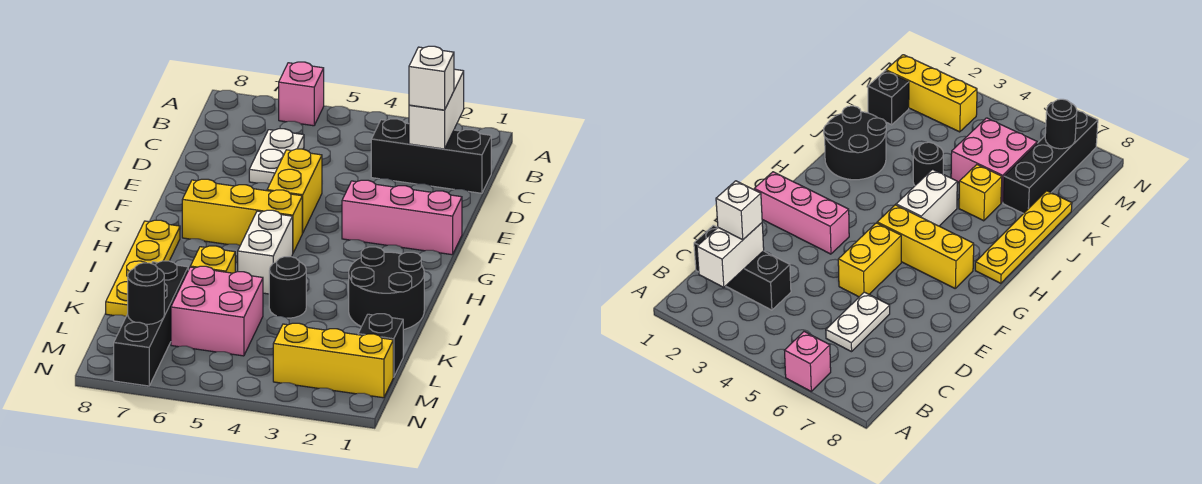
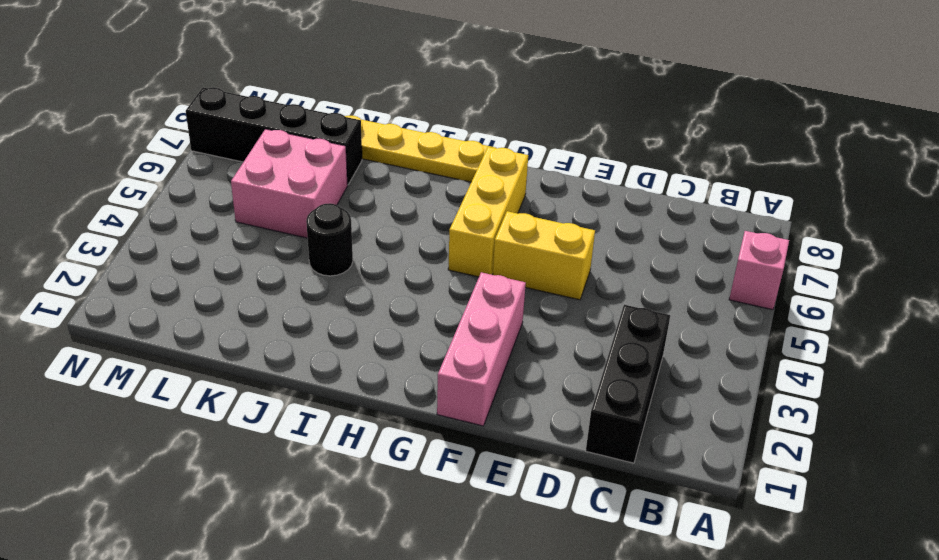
none -> white 1x2 plate [249,129,304,184]
none -> white 1x2 brick [238,210,293,294]
none -> black 2x2 round brick [349,247,424,330]

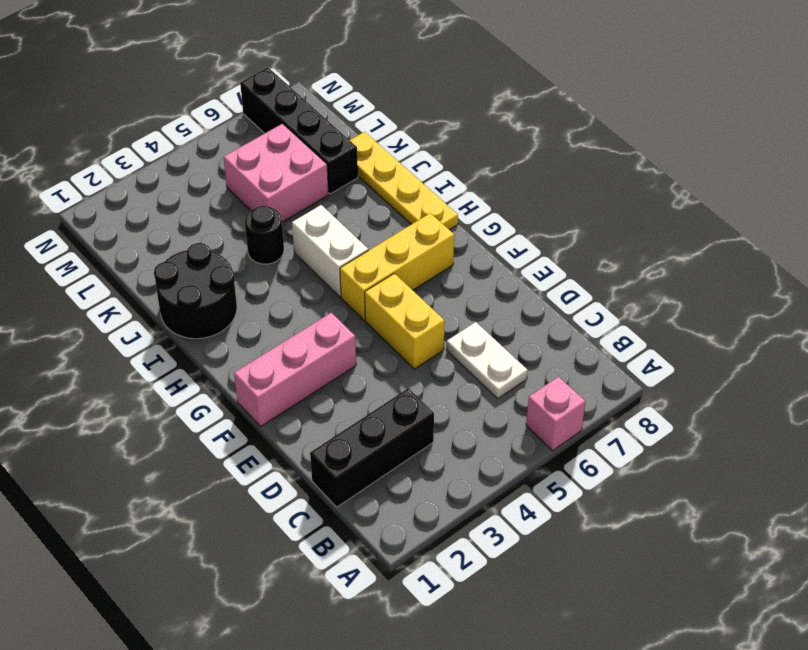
none -> yellow 1x1 brick [190,246,235,273]
none -> black 1x1 brick [358,314,403,377]
none -> yellow 1x3 brick [273,323,393,398]

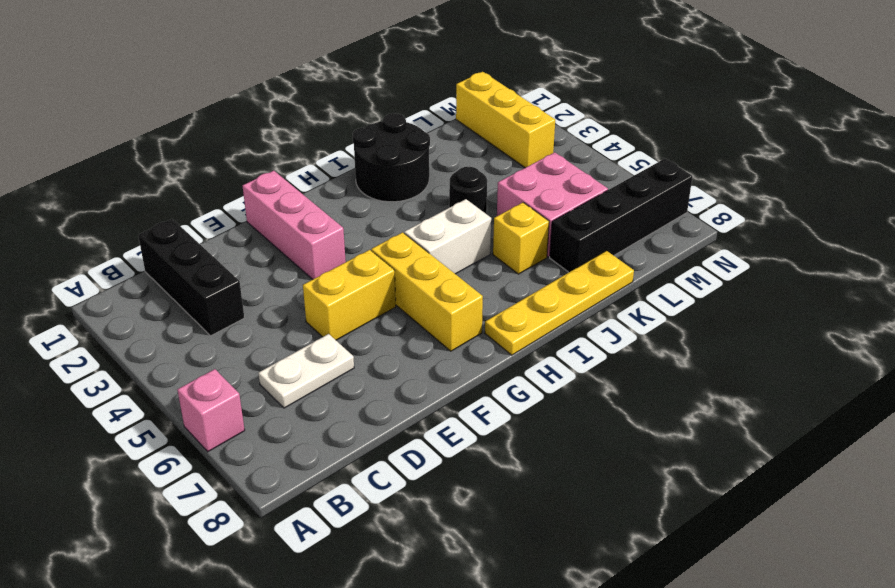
none -> black 1x1 brick [358,314,403,377]
none -> white 1x2 brick [409,69,464,149]
none -> black 1x1 round brick [128,263,164,324]

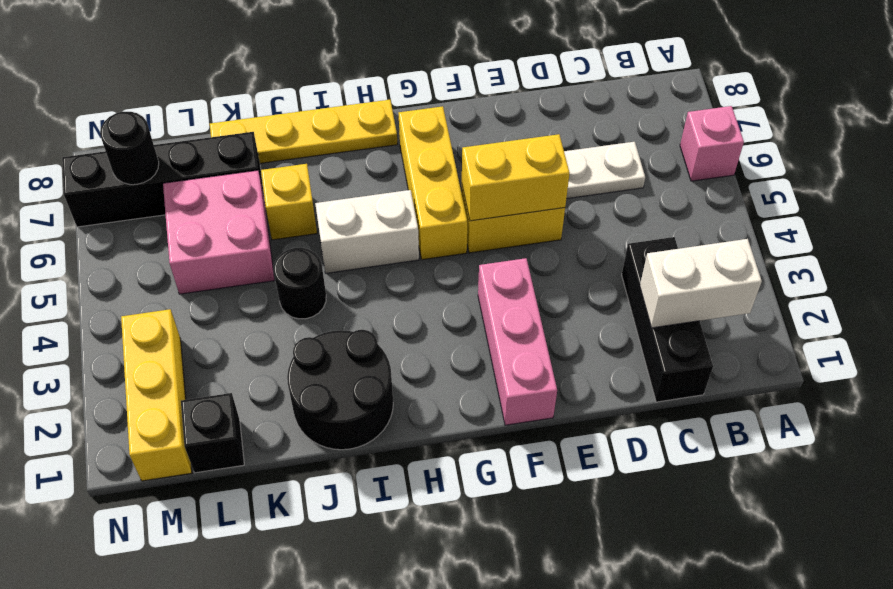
yellow 1x2 brick [462,134,570,221] -> none
none -> white 1x1 brick [409,46,454,110]

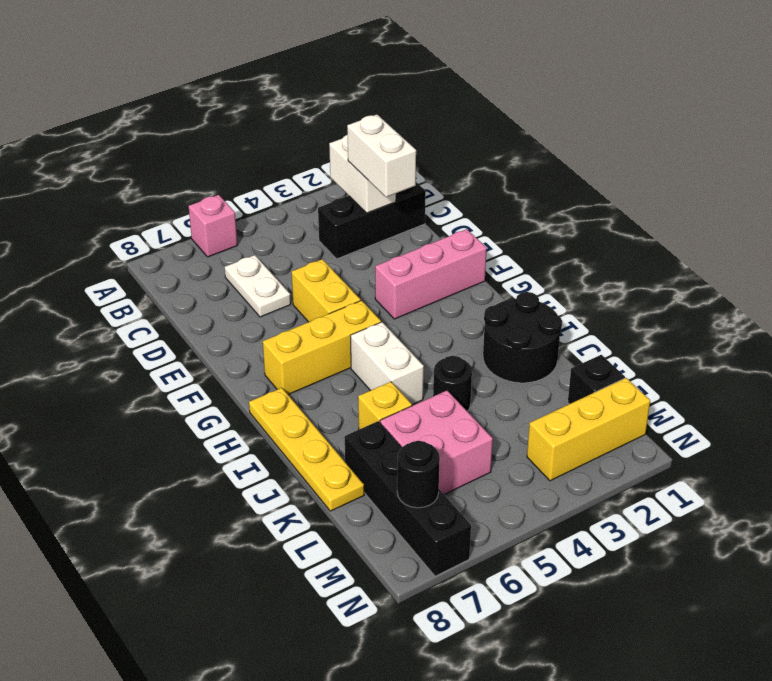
white 1x2 brick [347,115,416,197] -> white 1x1 brick [409,46,454,110]

